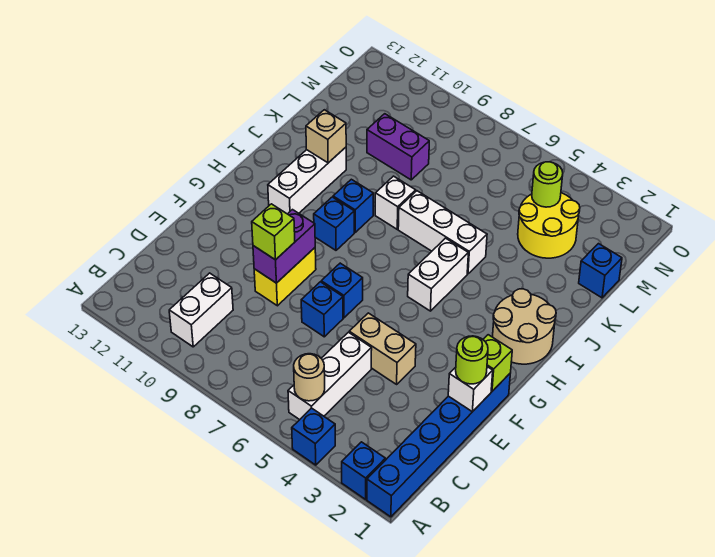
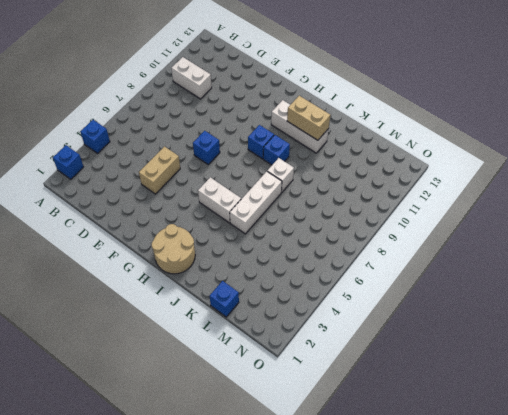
tan 1x2 brick [287,96,330,140] -> tan 1x1 brick [306,110,346,163]
none -> blue 1x6 brick [367,374,510,517]
none -> white 1x3 brick [288,332,372,420]
none -> blue 1x1 brick [301,282,343,337]

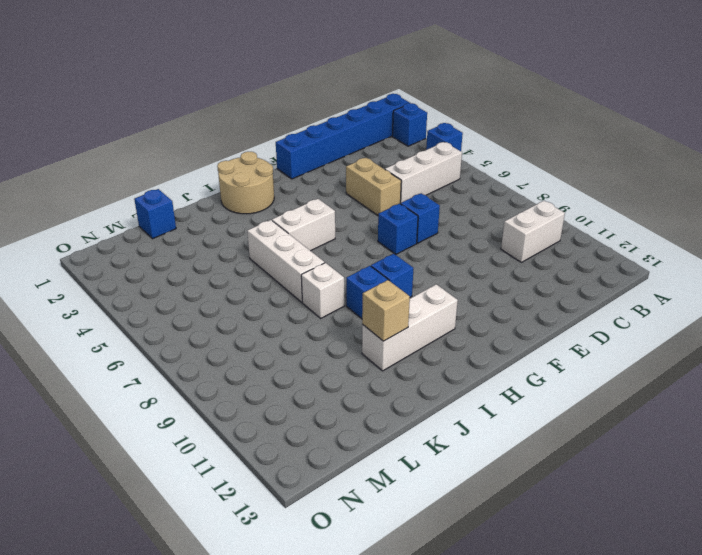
none -> yellow 1x2 brick [254,248,316,306]
none -> yellow 2x2 round brick [518,193,580,258]
none -> purple 1x2 brick [367,114,429,180]

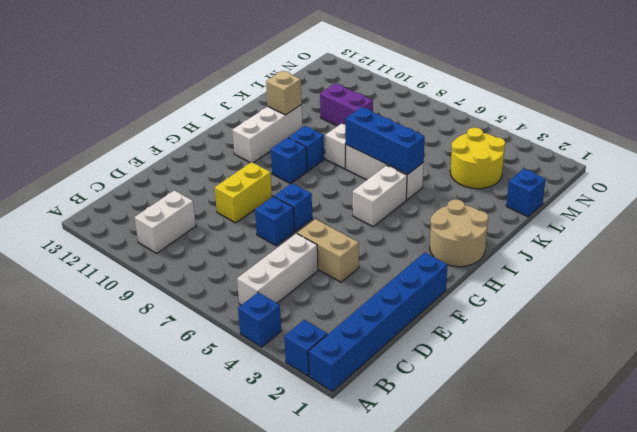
blue 1x3 brick [345,107,425,174] -> none
none -> tan 1x1 round brick [294,354,325,401]
none -> white 1x1 brick [448,367,493,412]
none -> purple 1x2 brick [253,210,315,283]

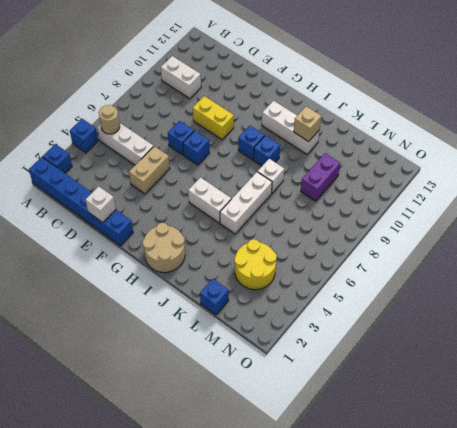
none -> purple 1x2 brick [253,210,315,283]
none -> lime 1x1 brick [483,335,512,391]
none -> lime 1x1 round brick [532,162,563,207]

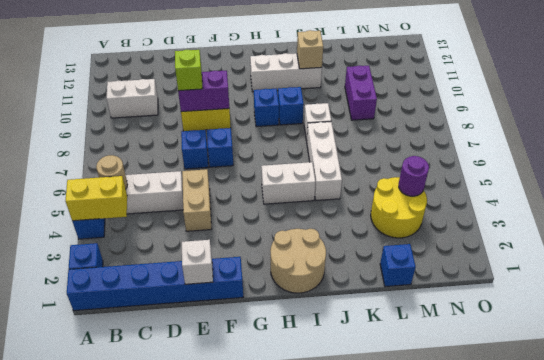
yellow 1x2 brick [66,176,127,221] -> none
purple 1x1 round brick [399,156,429,196] -> lime 1x1 round brick [532,162,563,207]
none -> lime 1x1 brick [483,335,512,391]
none -> lime 1x1 round brick [456,336,488,384]

